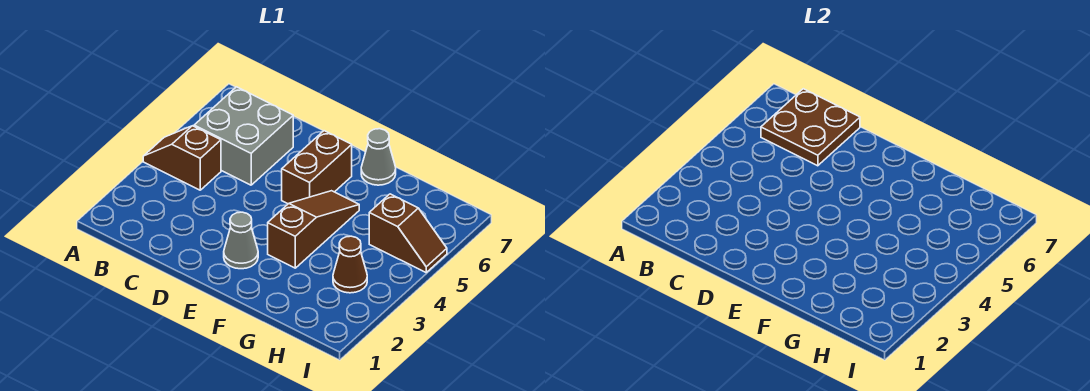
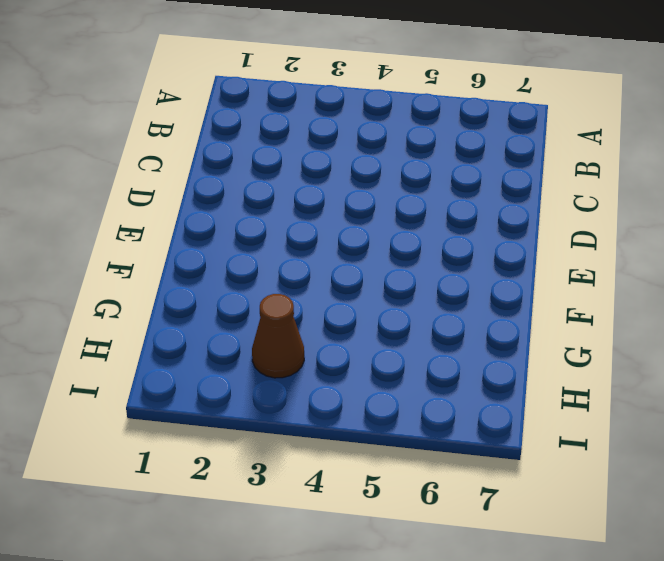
none -> brown 1x2 slope [143,126,221,190]
none -> grey 2x2 brick [194,87,293,185]

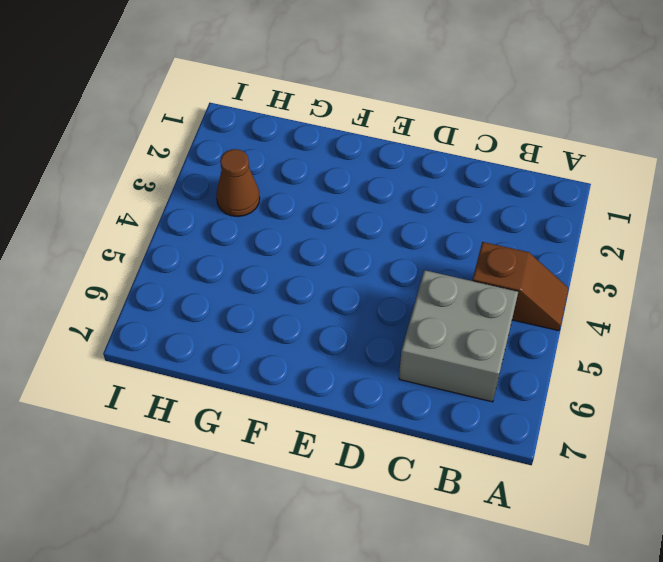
none -> grey 1x1 cone [224,212,258,269]
none -> brown 1x2 brick [282,131,352,204]

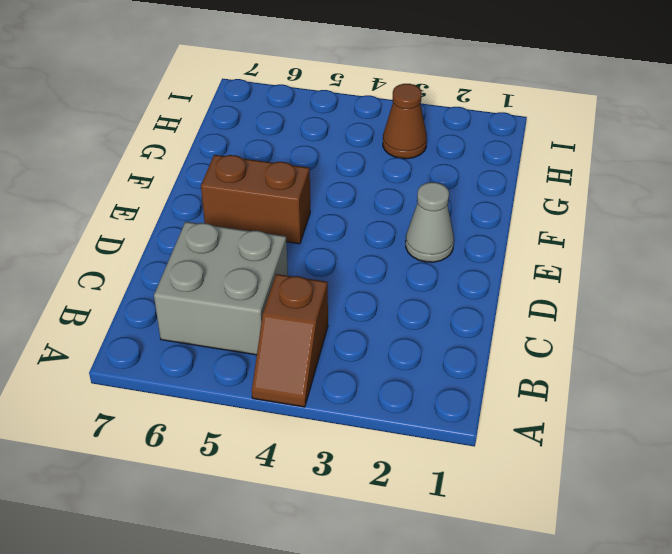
none -> brown 1x3 slope [268,191,359,268]
none -> grey 1x1 cone [361,129,396,185]

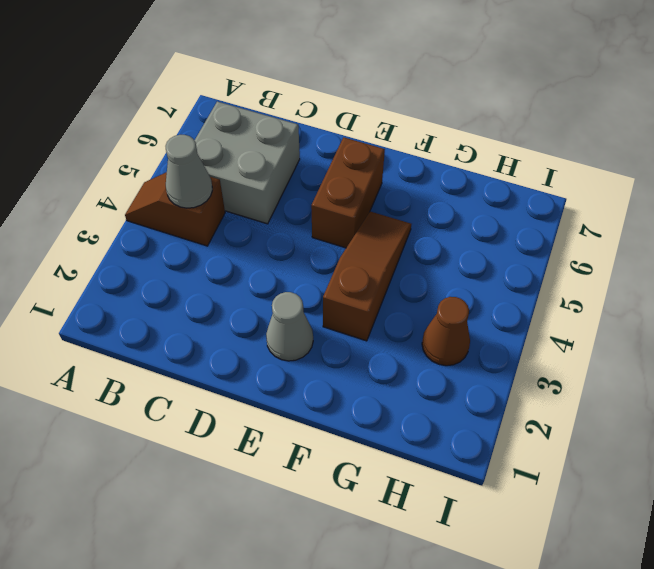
grey 1x1 cone [166,135,212,208] -> grey 1x1 cone moved to [361,129,396,185]
none -> brown 1x2 slope [369,194,447,272]
none -> brown 2x2 plate [761,89,860,166]

